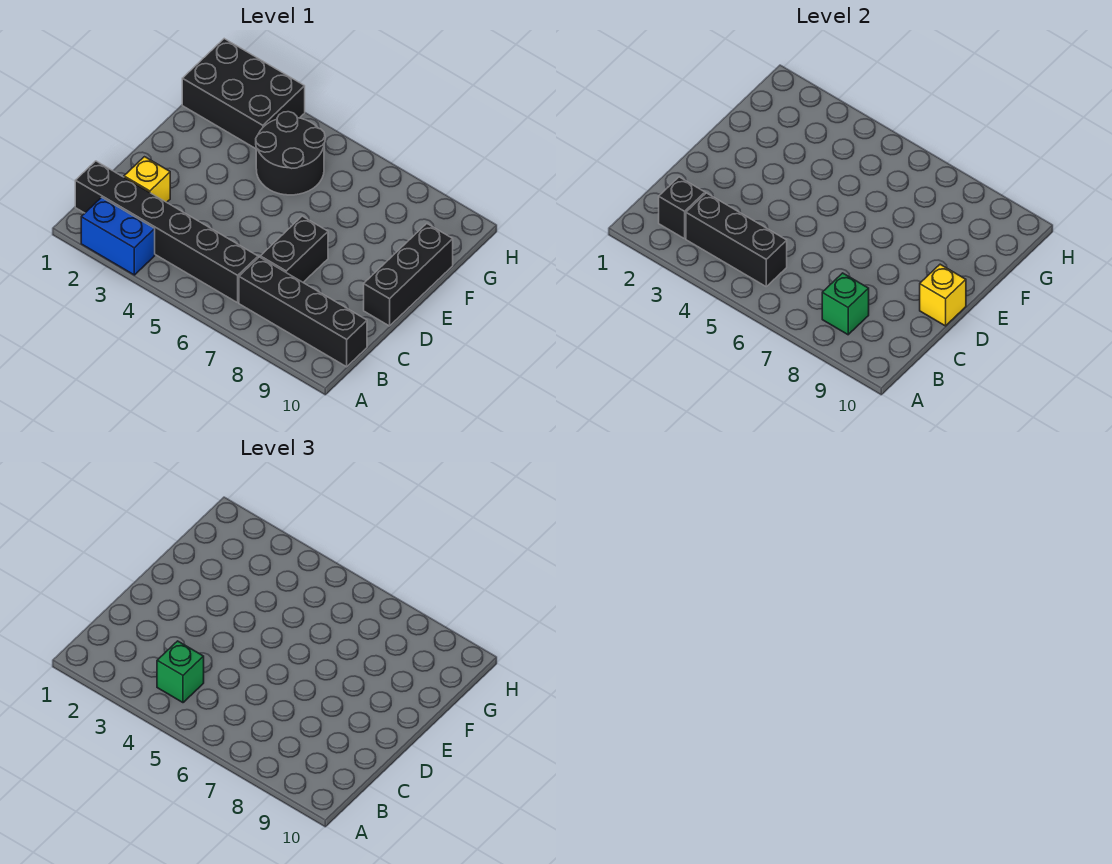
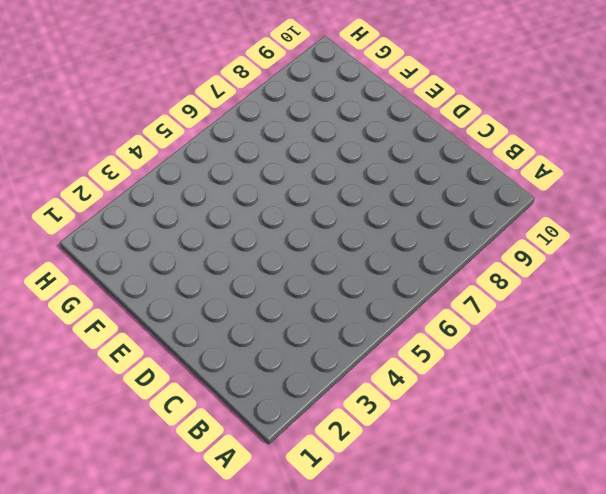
none -> blue 1x2 brick [81,197,155,275]
none -> black 1x6 brick [75,161,258,303]
none -> black 1x4 brick [239,257,367,367]

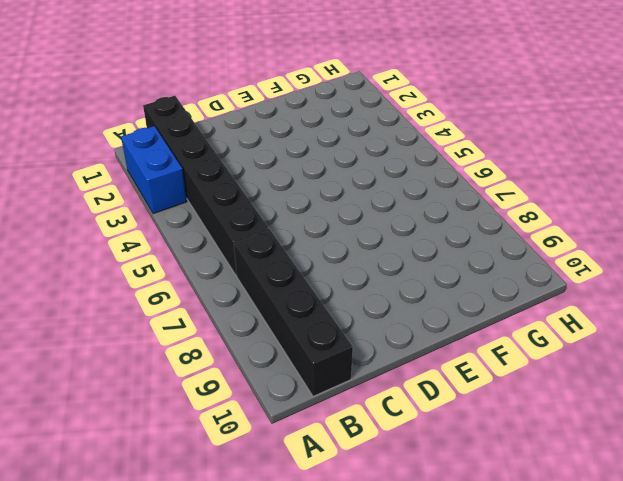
none -> yellow 1x1 brick [124,157,170,202]
none -> black 1x2 brick [260,216,328,282]
none -> black 1x3 brick [364,224,453,326]

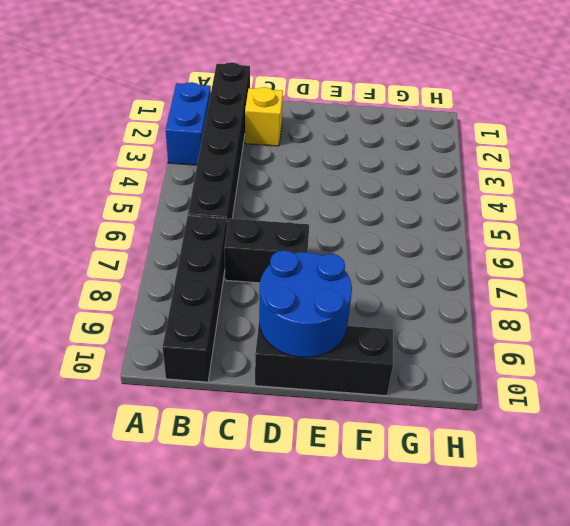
blue 2x2 round brick [259,250,352,357] -> yellow 1x1 brick [920,264,966,326]
none -> black 2x2 round brick [256,112,325,195]
none -> black 2x3 brick [182,39,305,149]
none -> black 1x1 brick [659,177,705,239]

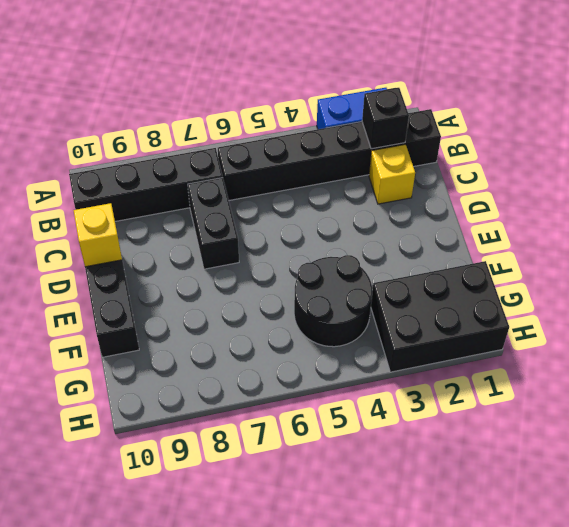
none -> black 1x3 brick [686,193,787,286]
none -> green 1x1 brick [822,273,869,335]
none -> green 1x1 brick [157,641,204,703]

